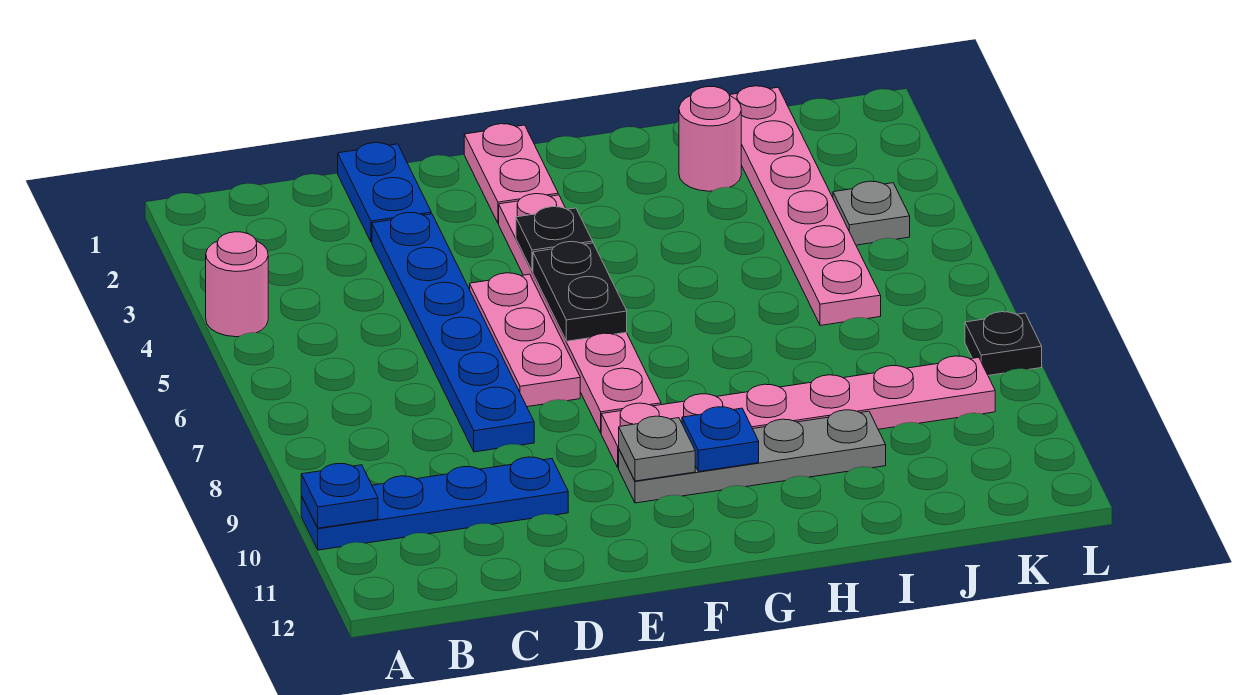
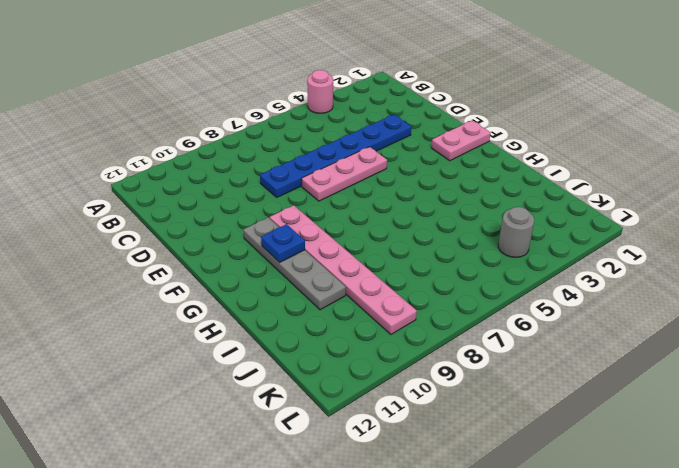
grey 1x1 round brick [498,207,534,257] -> grey 1x1 plate [833,181,910,245]
none -> blue 1x4 plate [301,457,568,550]
none -> blue 1x2 plate [338,143,431,242]
none -> pink 1x6 plate [499,194,661,433]

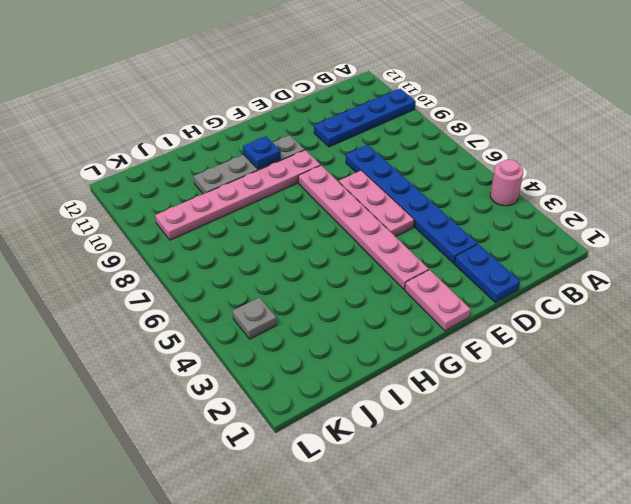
none -> pink 1x1 round brick [679,87,741,191]
none -> pink 1x6 plate [730,86,881,326]
none -> black 1x1 plate [965,312,1042,375]

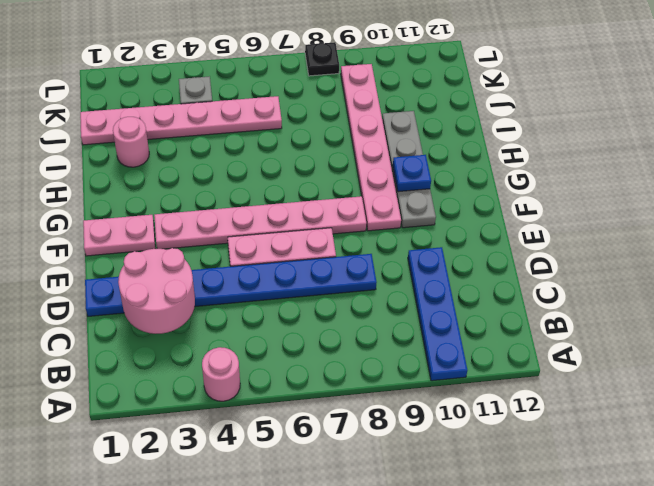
pink 2x2 round brick [118,248,195,334] -> none
none -> blue 1x1 plate [301,464,378,528]
none -> black 1x1 plate [516,207,593,271]
none -> black 1x2 plate [533,242,627,341]

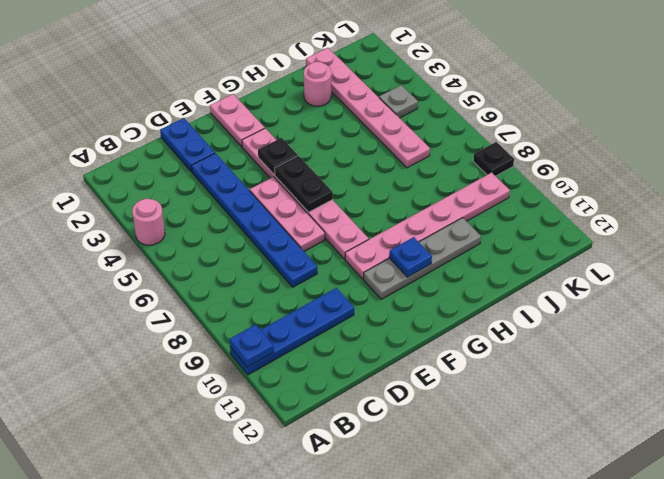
none -> grey 1x1 plate [619,416,695,481]

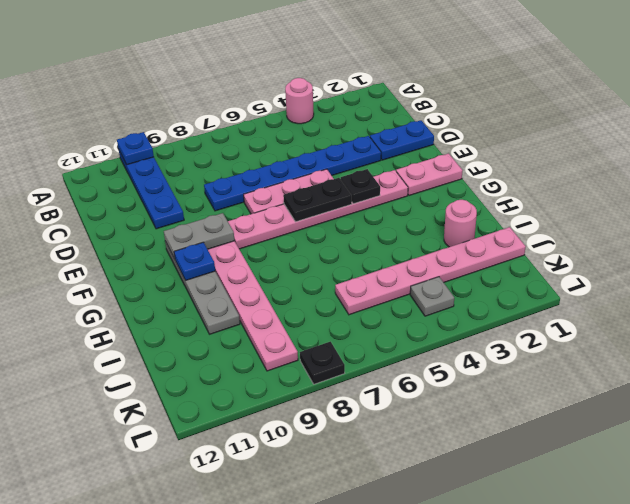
grey 1x2 plate [164,213,235,259] -> grey 1x1 plate [619,416,695,481]

